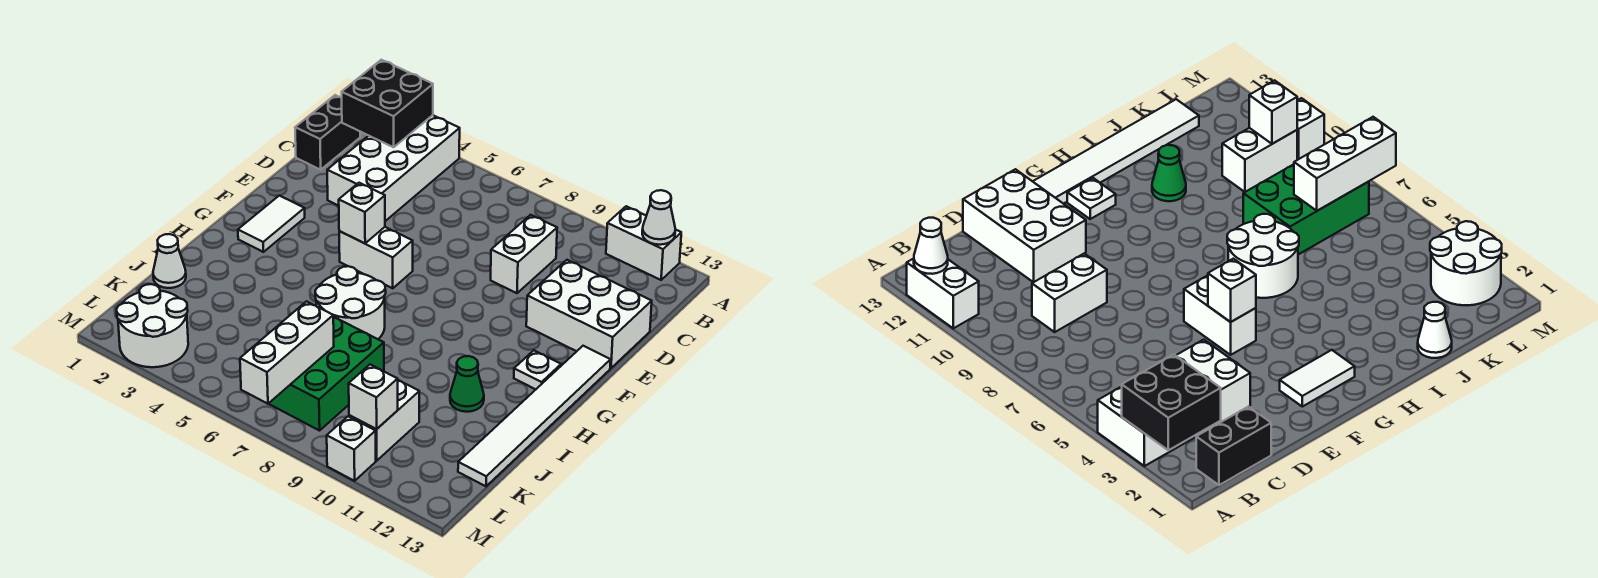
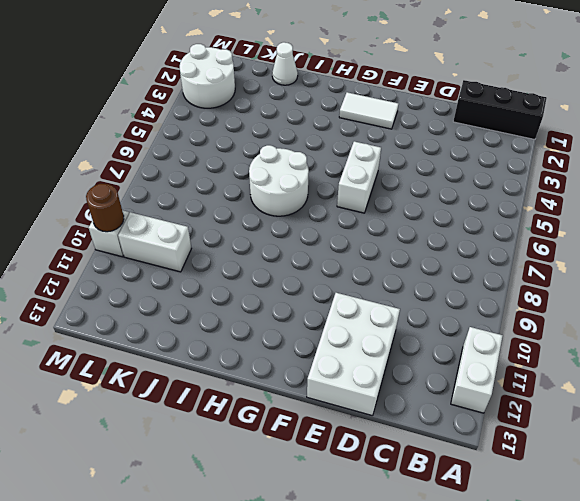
black 1x3 brick [453,80,547,140] -> black 1x2 brick [295,95,360,170]
brown 1x1 round brick [86,184,124,232] -> none
none -> white 2x4 brick [327,115,460,221]
none -> white 1x2 brick [491,215,557,293]
none -> white 1x6 tile [458,346,611,486]

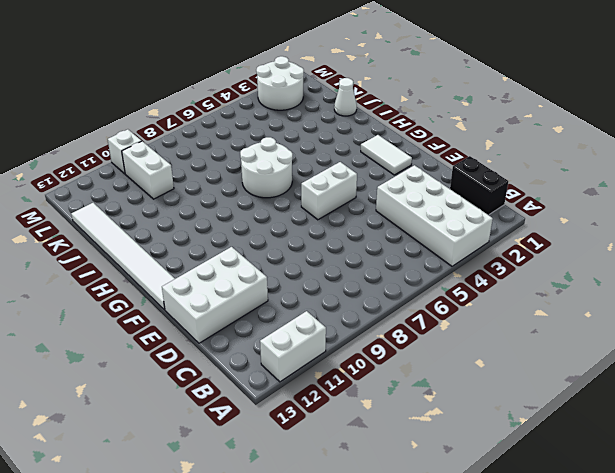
none -> white 1x2 brick [491,215,557,293]
none -> white 1x1 plate [514,350,561,389]
none -> green 1x1 cone [450,356,484,412]

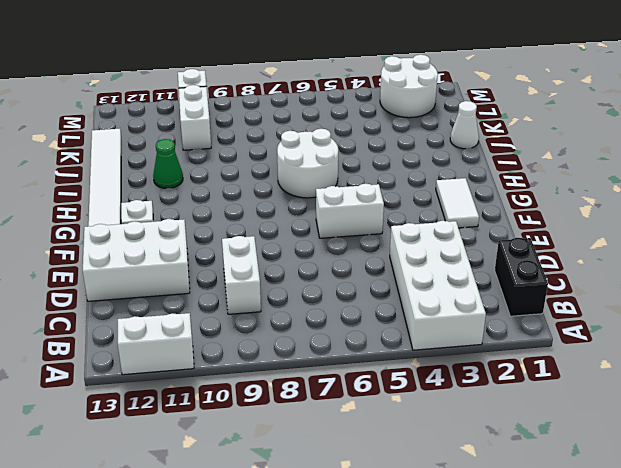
none -> green 2x3 brick [269,317,384,431]
none -> black 2x2 brick [342,60,433,147]
none -> white 1x1 cone [642,190,675,245]

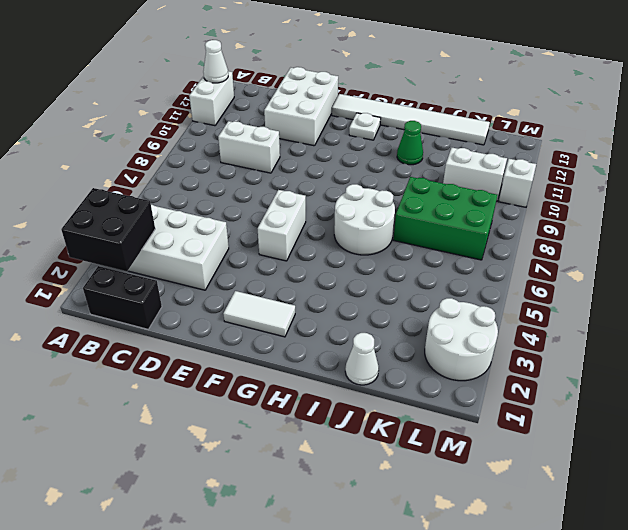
none -> white 1x1 brick [339,183,385,243]
none -> white 1x3 brick [240,301,334,404]
none -> white 1x1 brick [349,365,398,429]

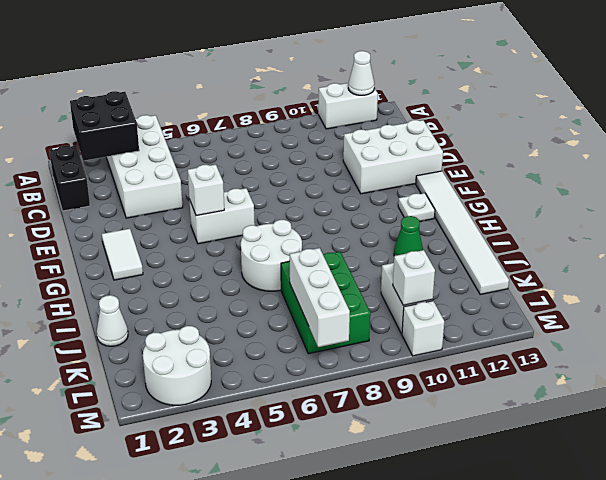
none -> white 1x2 brick [491,215,557,293]

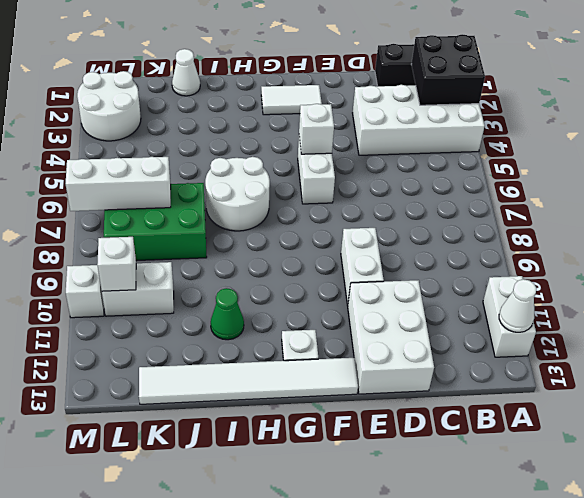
white 1x2 brick [341,228,384,306] -> white 1x2 brick turned to [491,215,557,293]

